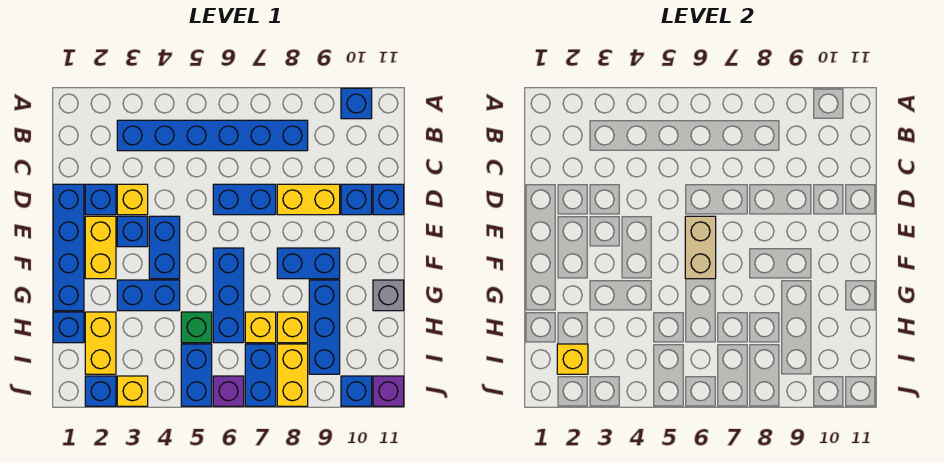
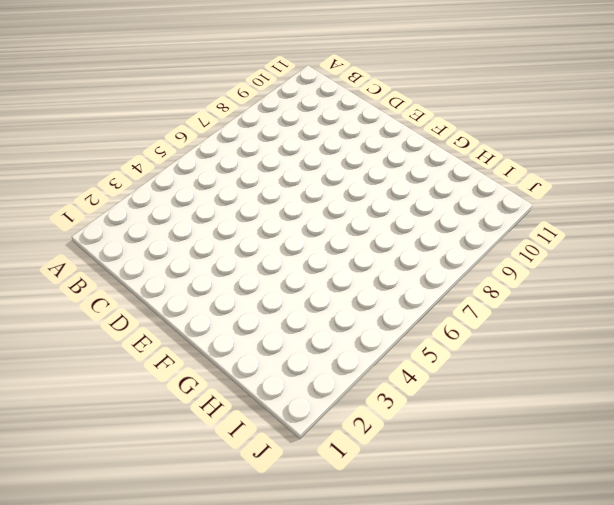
none -> blue 1x1 brick [341,88,372,119]
none -> blue 1x6 brick [117,120,308,151]
none -> blue 1x4 brick [53,184,84,311]
none -> blue 1x1 brick [85,184,116,215]

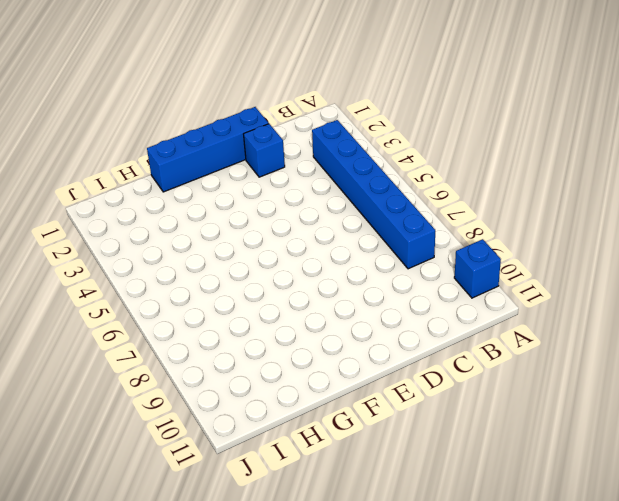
none -> yellow 1x1 brick [117,184,148,215]
none -> blue 1x2 brick [213,184,276,215]
none -> yellow 1x2 brick [277,184,340,215]
none -> blue 1x1 brick [341,184,372,215]

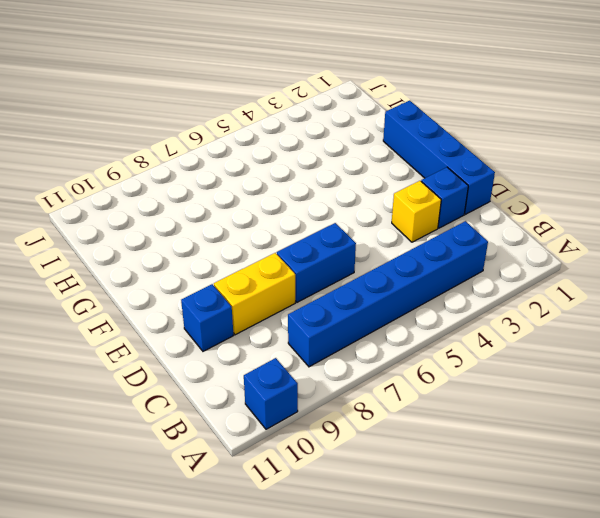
none -> blue 1x1 brick [373,184,404,215]
none -> yellow 1x2 brick [85,216,116,279]
none -> blue 1x1 brick [117,216,148,247]
none -> blue 1x2 brick [149,216,180,279]

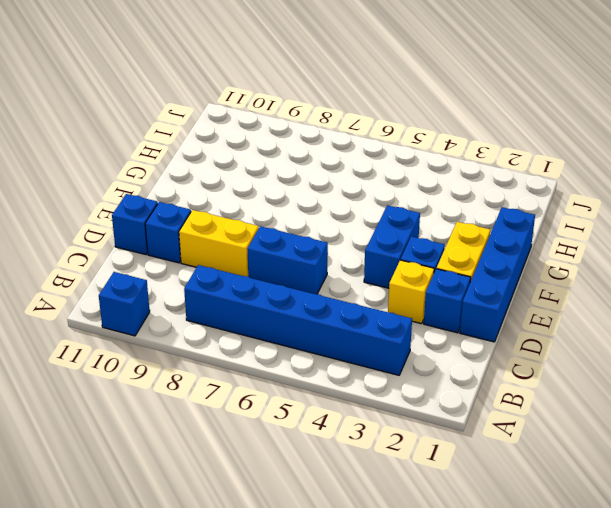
none -> blue 1x3 brick [213,248,244,343]
none -> blue 1x2 brick [277,248,340,279]
none -> blue 1x2 brick [117,280,180,311]
none -> blue 1x3 brick [309,280,340,374]

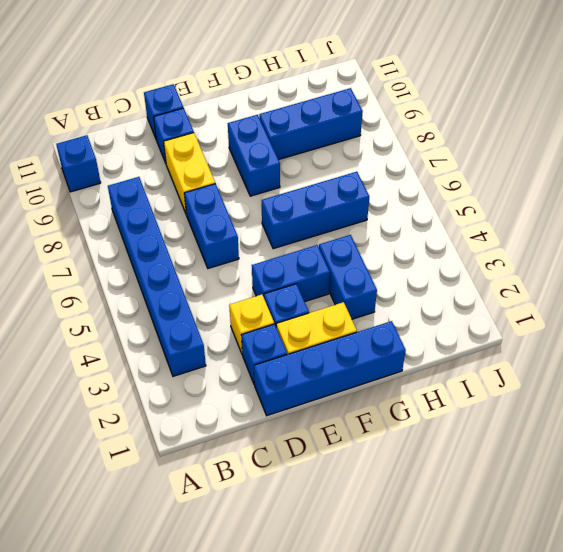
none -> grey 1x1 brick [373,280,404,311]
none -> blue 1x1 brick [53,312,84,343]
none -> yellow 1x2 brick [85,312,116,374]
none -> green 1x1 brick [181,312,212,343]

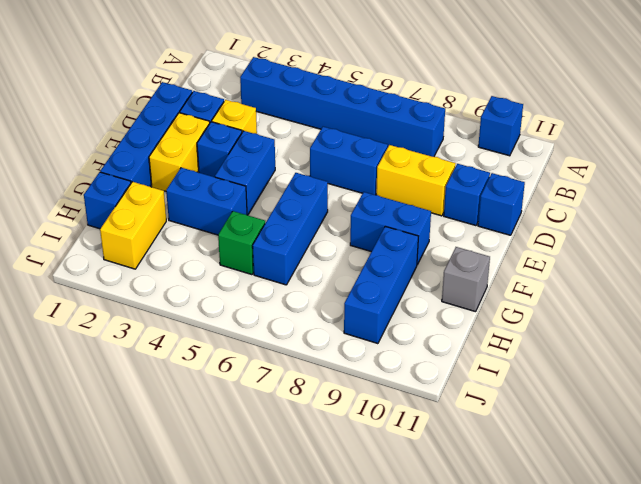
none -> yellow 1x1 brick [245,312,276,343]
none -> yellow 1x1 brick [277,312,308,343]
none -> blue 1x2 brick [181,344,212,406]
none -> blue 1x2 brick [245,344,276,406]

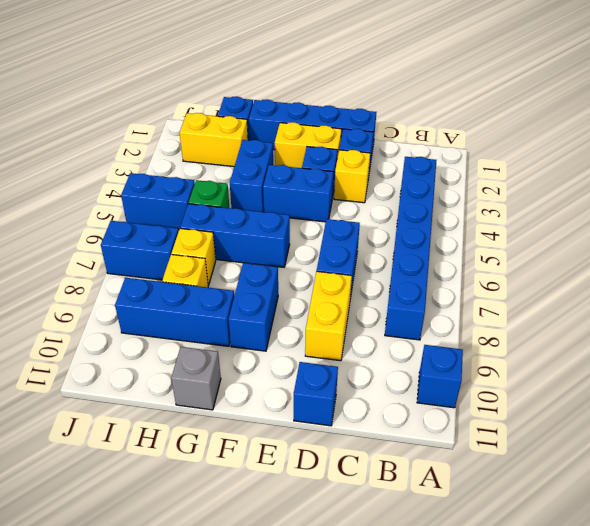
none -> blue 1x1 brick [341,184,372,215]
none -> yellow 1x2 brick [277,344,308,406]
none -> blue 1x1 brick [85,376,116,406]
none -> yellow 1x1 brick [117,376,148,406]

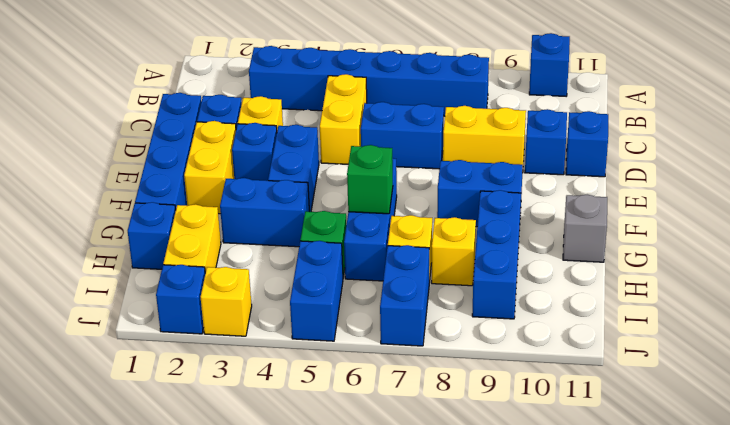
yellow 1x2 brick [320,74,367,164] -> yellow 1x2 brick moved to [277,344,308,406]
green 1x1 brick [347,145,393,214] -> none
none -> purple 1x1 brick [213,376,244,406]
none -> blue 1x1 brick [341,376,372,406]
none -> purple 1x1 brick [373,376,404,406]
none -> tan 1x2 brick [685,216,716,279]

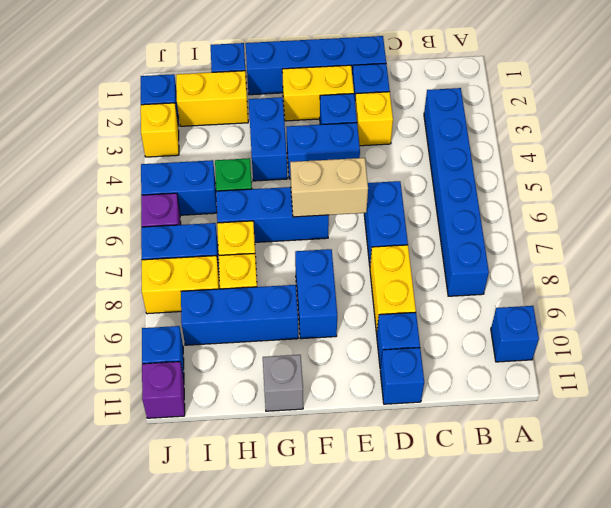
none -> yellow 1x1 brick [557,344,588,374]

